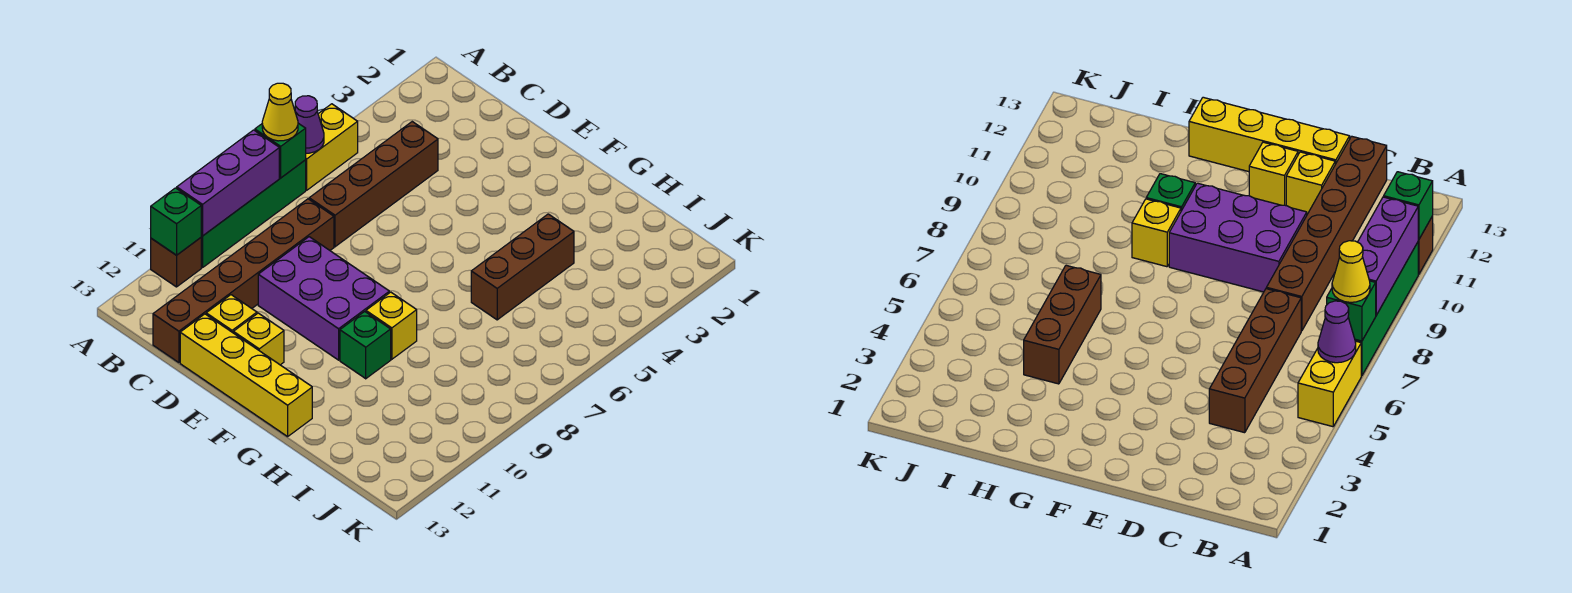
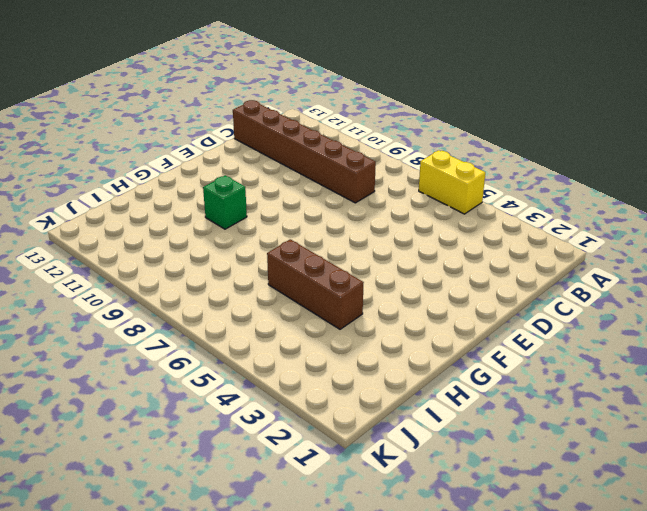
none -> green 1x4 brick [201,160,306,268]
none -> brown 1x1 brick [151,238,201,287]
none -> brown 1x4 brick [309,122,438,247]

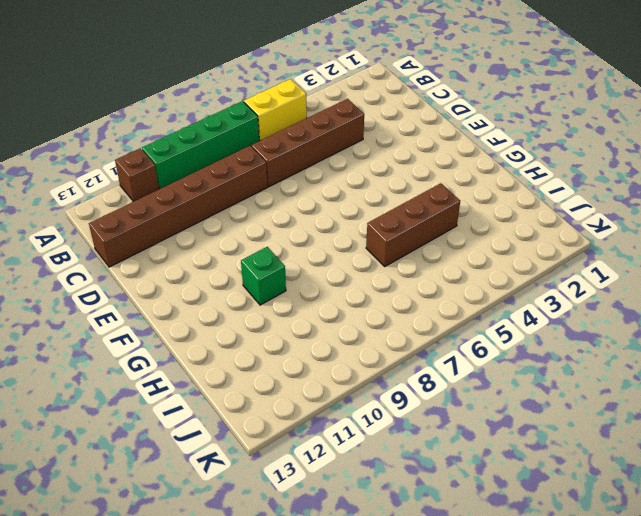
none -> purple 2x3 brick [258,237,389,360]
none -> yellow 1x1 brick [206,295,257,333]
none -> yellow 1x4 brick [180,314,312,436]

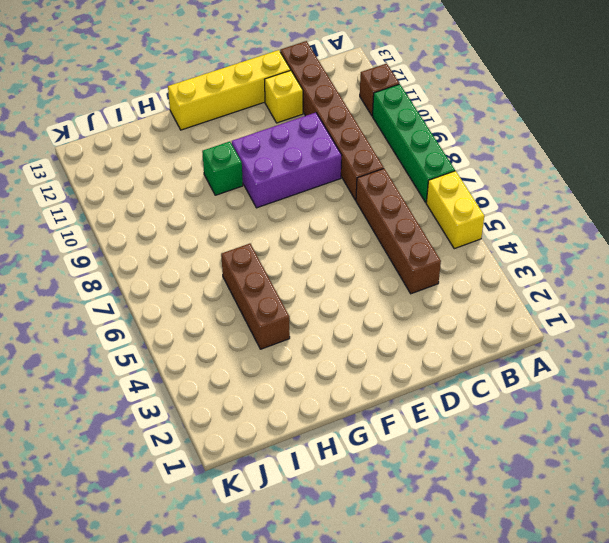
none -> yellow 1x1 brick [233,313,284,365]
none -> yellow 1x1 brick [366,292,417,359]
none -> purple 1x1 cone [295,96,324,153]

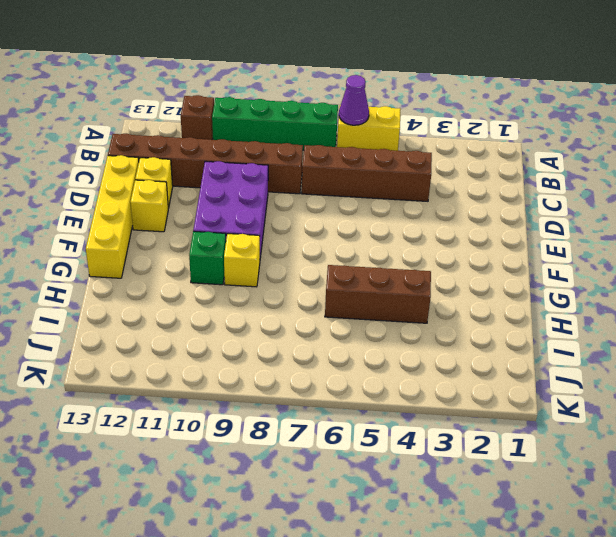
none -> green 1x1 brick [255,123,306,178]
none -> purple 1x3 brick [177,130,279,236]
none -> green 1x1 brick [151,188,202,255]

